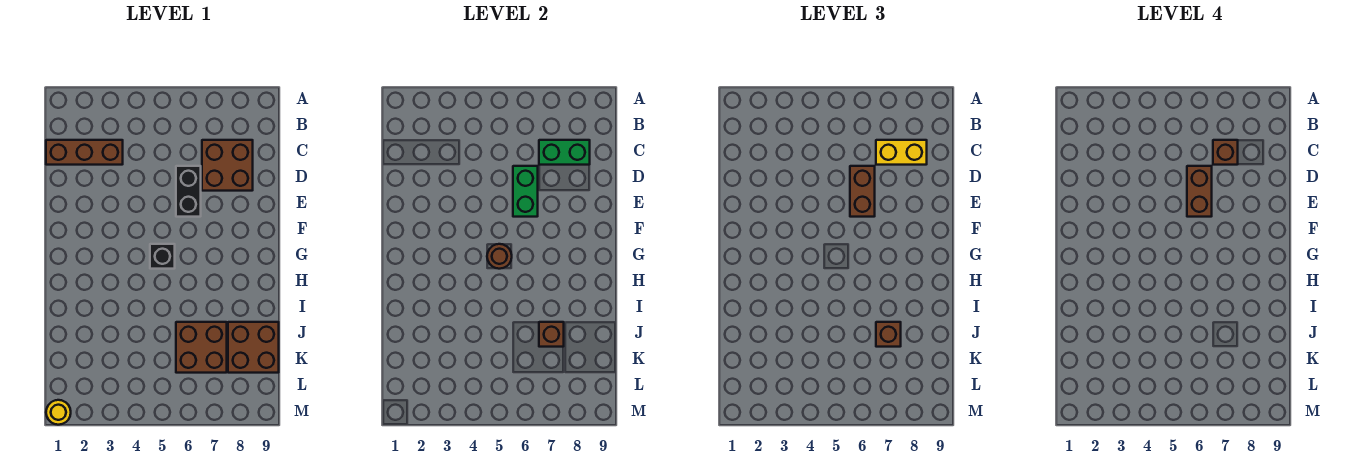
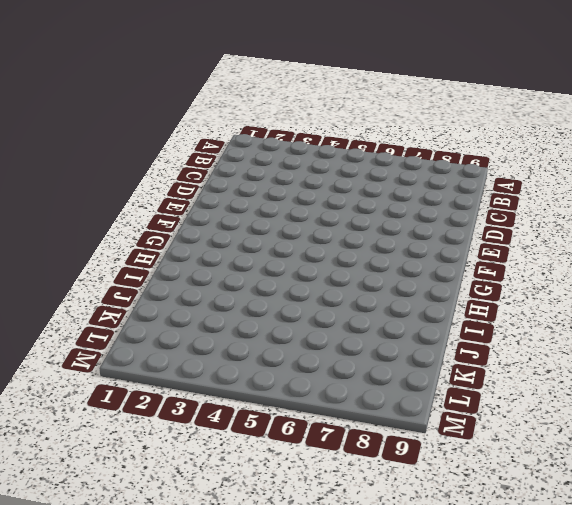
none -> brown 1x3 brick [46,140,123,165]
none -> brown 2x2 brick [202,140,253,191]
none -> black 1x2 brick [176,166,201,217]

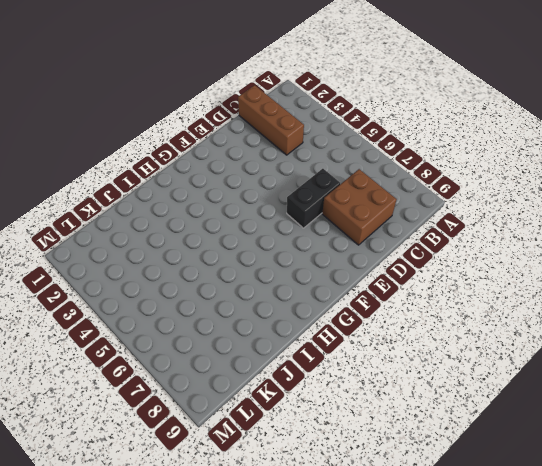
none -> black 1x1 brick [150,244,175,269]
none -> brown 2x2 brick [176,322,227,373]
none -> brown 2x2 brick [228,322,279,373]

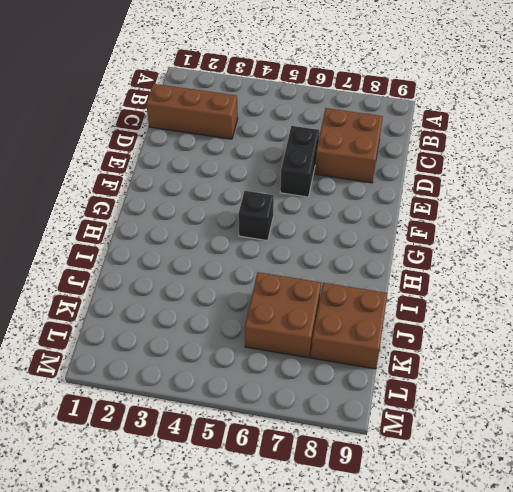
none -> yellow 1x1 round brick [46,400,71,425]
none -> green 1x2 brick [539,140,590,165]
none -> green 1x2 brick [513,166,538,217]

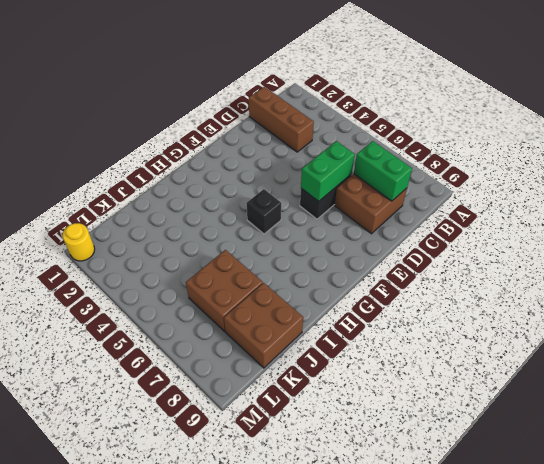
none -> brown 1x1 round brick [487,244,512,269]
none -> brown 1x1 brick [539,322,564,347]
none -> yellow 1x2 brick [876,140,927,165]

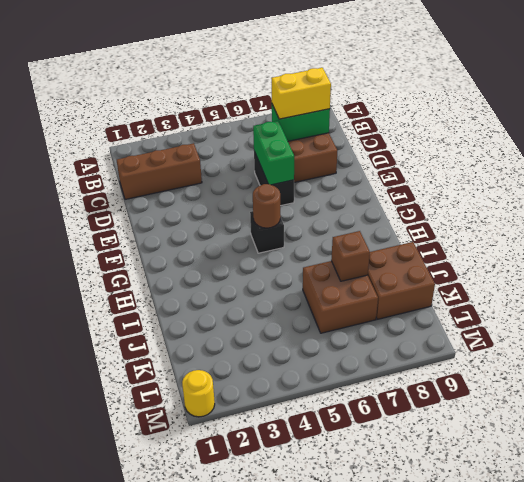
none -> brown 1x2 brick [850,166,875,217]
none -> brown 1x1 brick [876,322,901,347]
none -> brown 1x1 brick [1213,140,1238,165]

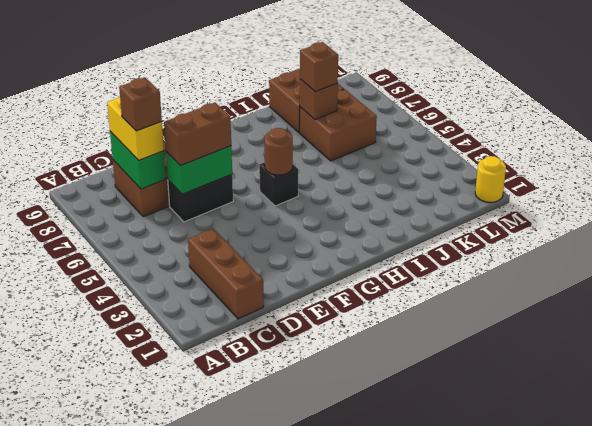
none -> brown 1x2 brick [1187,166,1212,217]

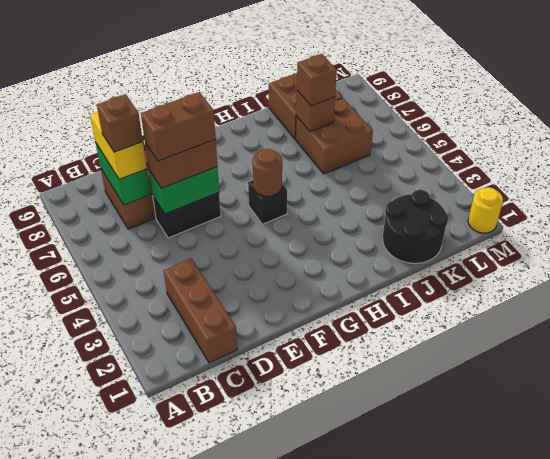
black 2x2 round brick [383,190,449,264] -> none

